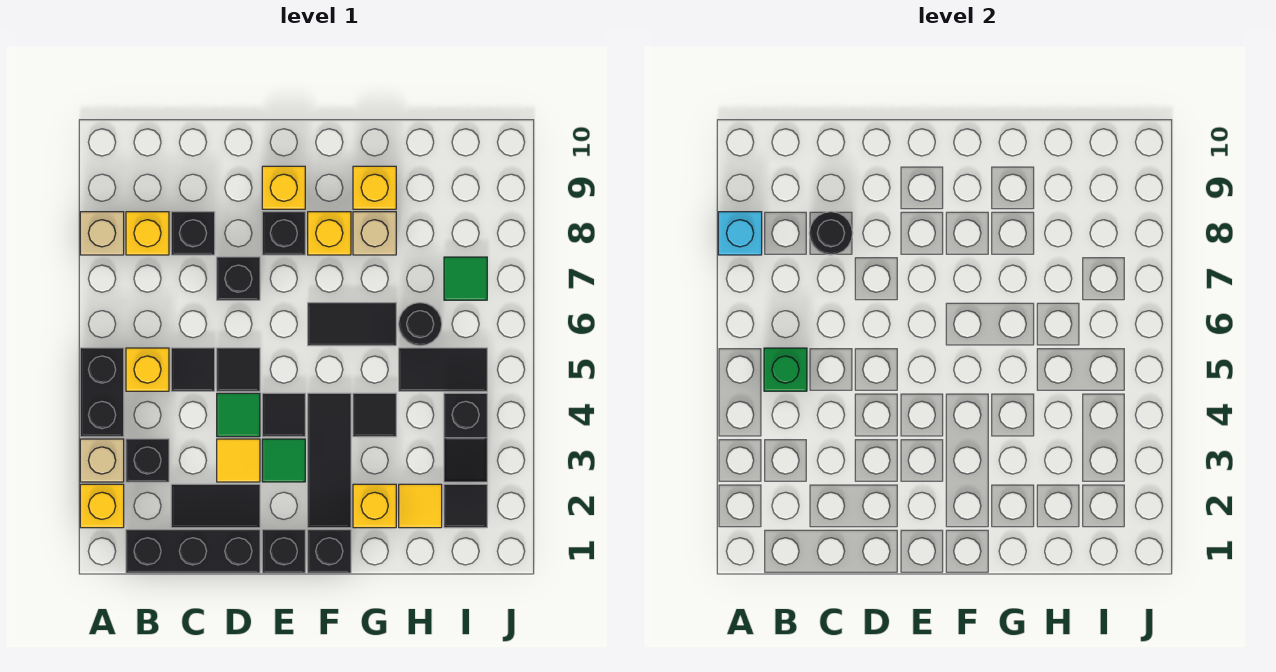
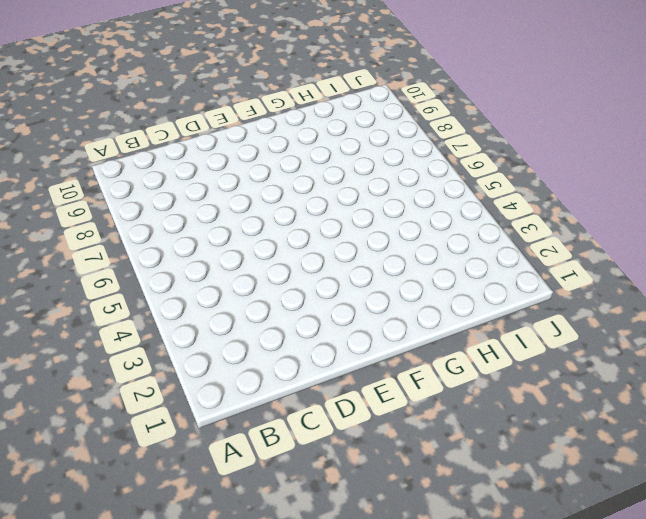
none -> yellow 1x1 brick [80,484,124,528]
none -> tan 1x1 brick [80,439,124,482]
none -> black 1x2 brick [80,348,124,437]
none -> tan 1x1 brick [80,212,124,255]

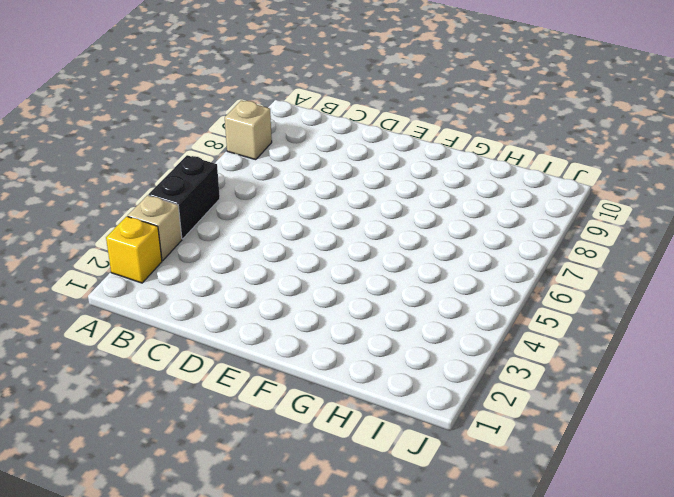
none -> black 1x3 brick [126,530,260,573]
none -> black 1x1 brick [126,439,169,482]
none -> yellow 1x1 brick [126,348,169,391]
none -> yellow 1x1 brick [126,212,169,255]

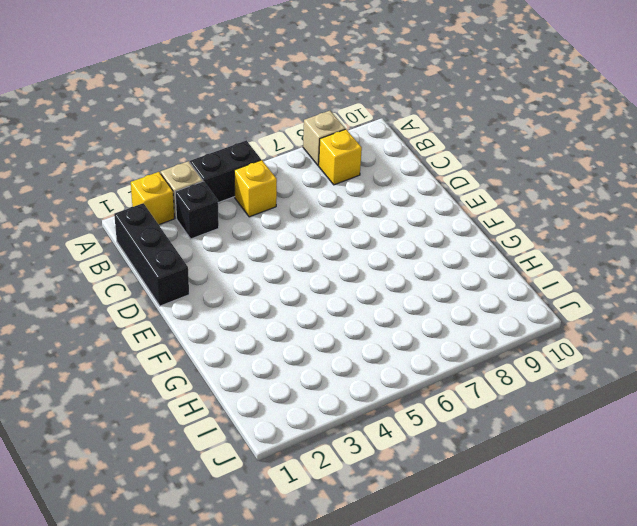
none -> black 1x2 tile [171,484,260,528]
none -> black 1x1 tile [171,348,215,391]
none -> black 1x1 brick [171,212,215,255]
none -> yellow 1x1 tile [217,439,260,482]

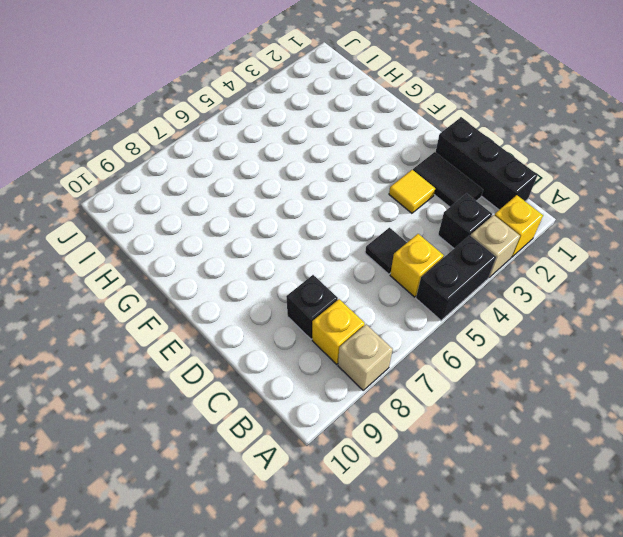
none -> green 1x1 tile [217,393,260,437]
none -> black 1x1 tile [217,348,260,391]
none -> black 1x1 brick [217,257,260,300]
none -> black 1x1 brick [262,530,305,573]

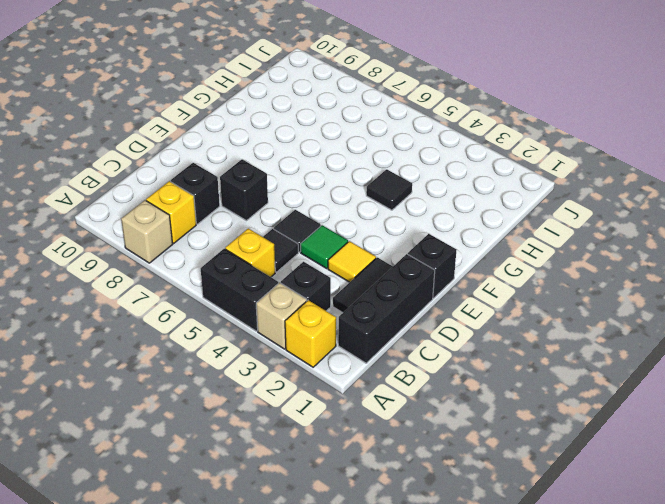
none -> green 1x1 tile [262,439,305,482]
none -> black 1x1 tile [262,393,305,437]
none -> black 1x1 brick [262,212,305,255]
none -> yellow 1x1 brick [262,166,305,209]

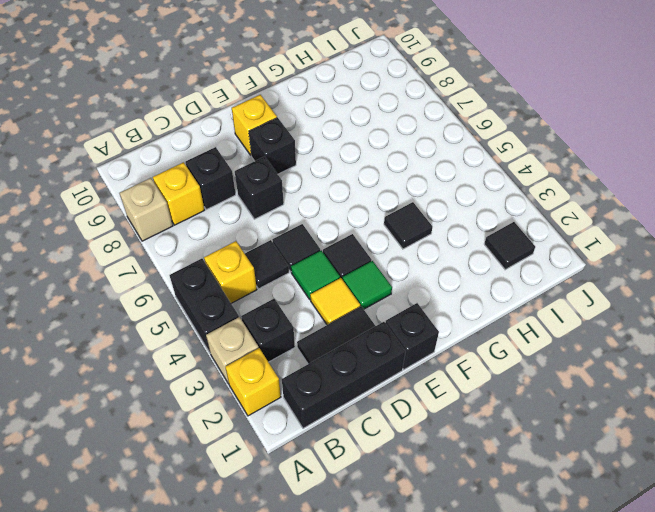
none -> black 1x1 brick [308,530,351,573]
none -> black 1x3 tile [308,393,351,528]
none -> black 1x2 tile [308,303,396,346]
none -> yellow 1x1 brick [308,212,351,255]

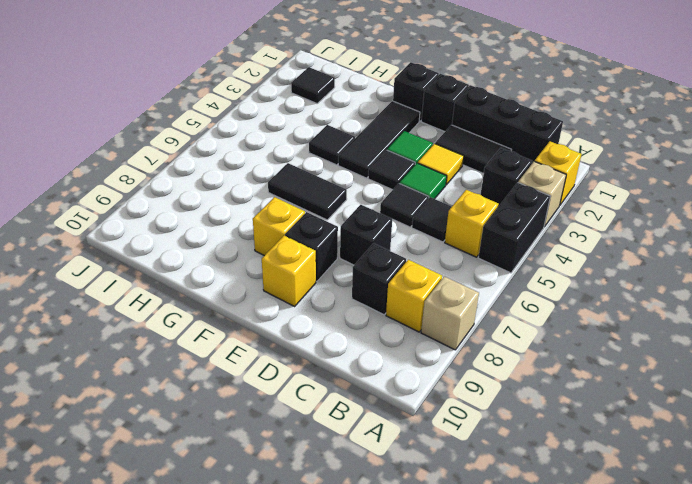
none -> yellow 1x1 brick [353,484,396,528]
none -> tan 1x1 brick [353,212,396,255]
none -> yellow 1x1 brick [353,166,396,209]
none -> yellow 1x1 tile [399,484,442,528]

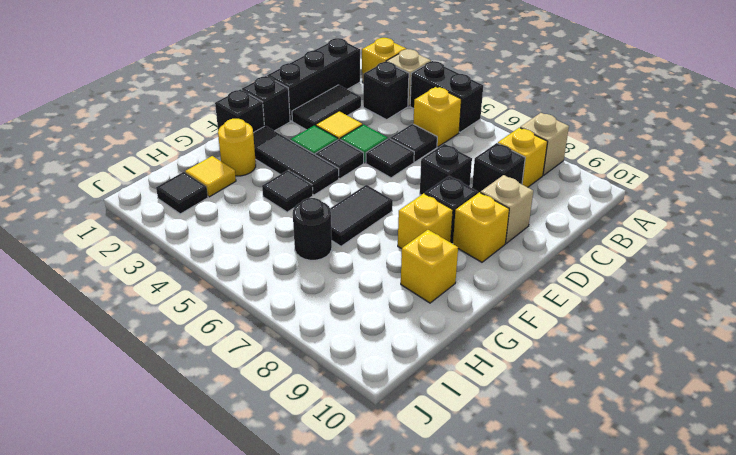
tan 1x1 brick [481,175,533,243] -> tan 1x1 brick moved to [353,212,396,255]
yellow 1x1 round brick [218,119,256,176] -> yellow 1x1 brick [353,484,396,528]
none -> black 1x2 tile [399,348,487,391]
none -> black 1x2 slope [444,393,487,482]
none -> green 1x1 tile [444,257,487,300]
none -> cyan 1x1 brick [718,212,762,255]

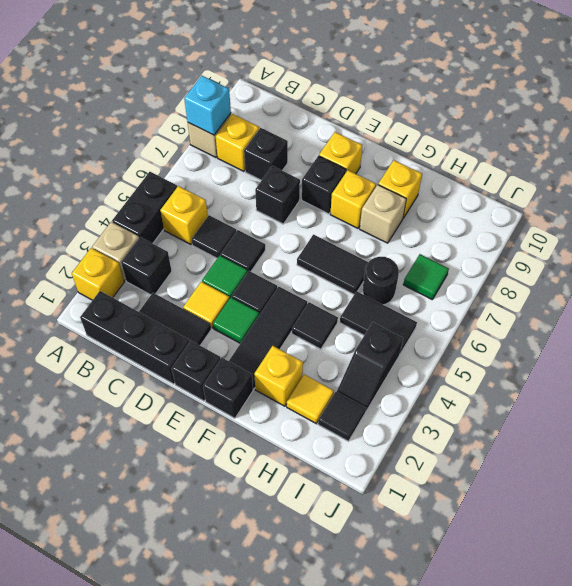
none -> green 1x1 brick [764,348,807,391]
none -> black 1x1 round brick [809,212,853,255]

